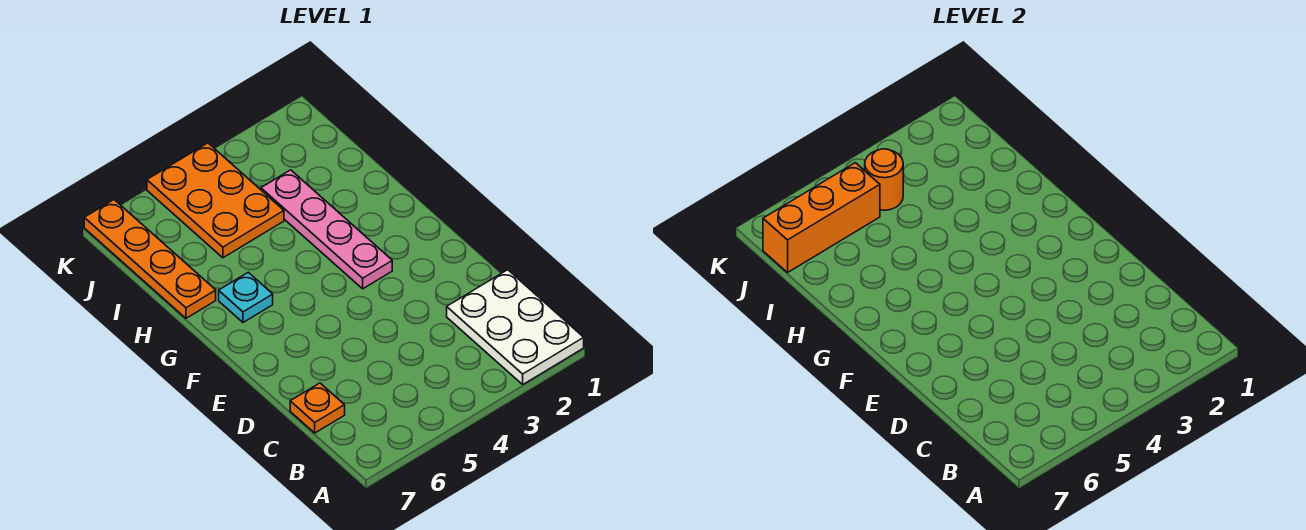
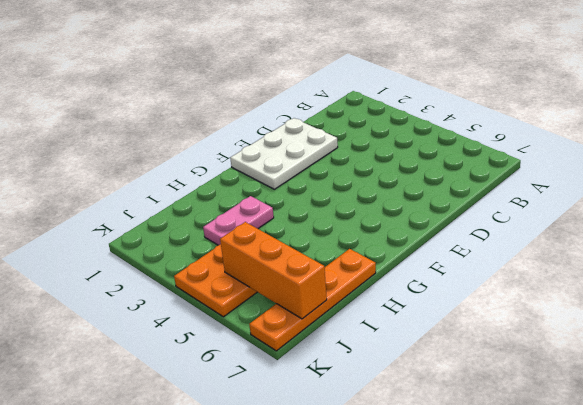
white 2x3 plate [230,118,338,189] -> white 2x3 plate moved to [447,270,584,384]
pink 1x2 plate [203,196,274,245] -> pink 1x4 plate [261,170,392,289]
none -> orange 1x1 plate [290,383,345,433]
none -> cyan 1x1 plate [219,272,273,322]

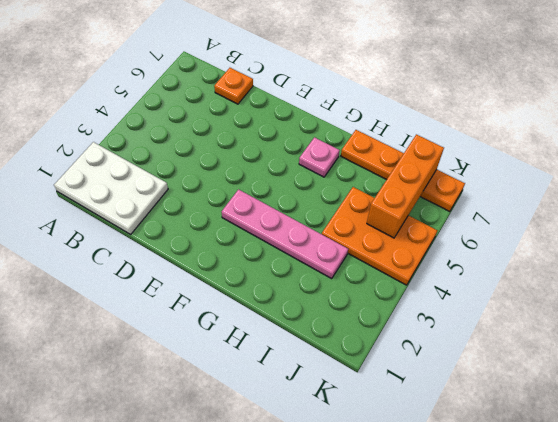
pink 1x1 plate [299,137,340,177] -> cyan 1x1 plate [219,272,273,322]
none -> orange 1x1 round brick [865,149,903,210]

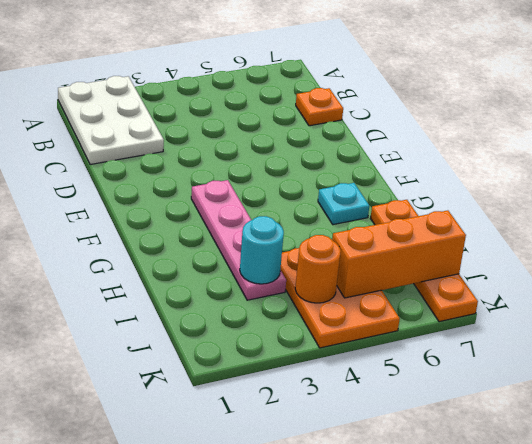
cyan 1x1 round brick [240,216,284,284] -> none

